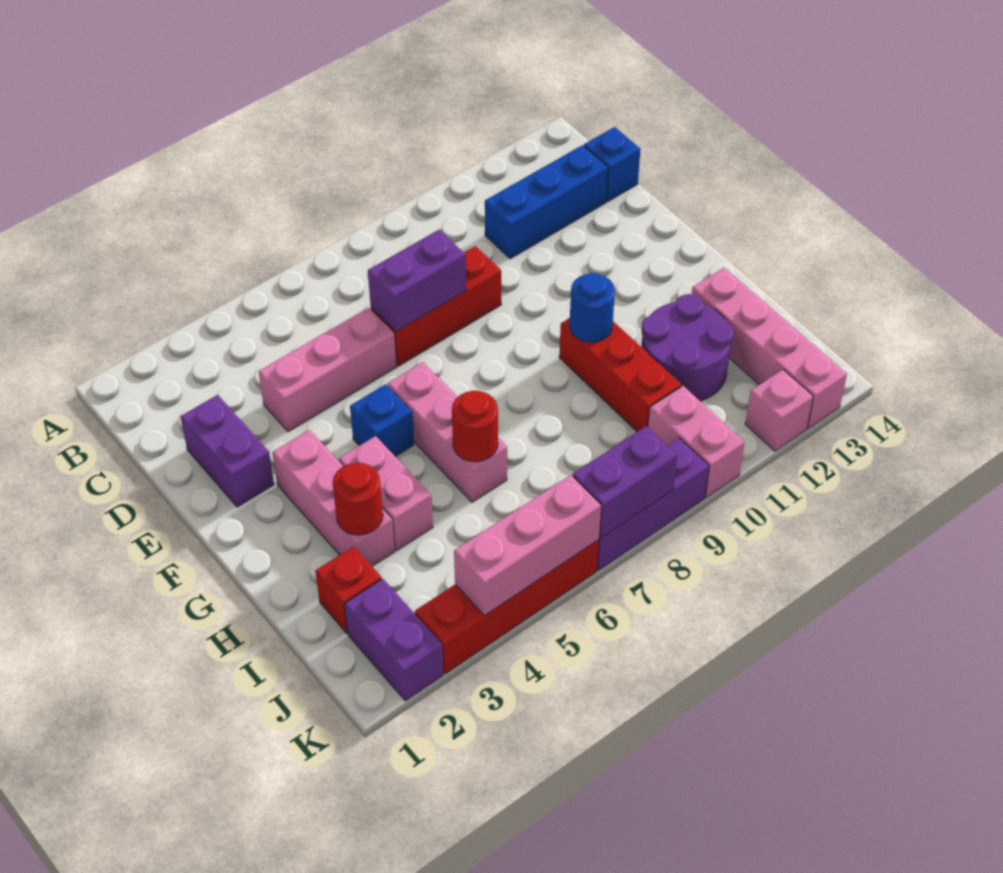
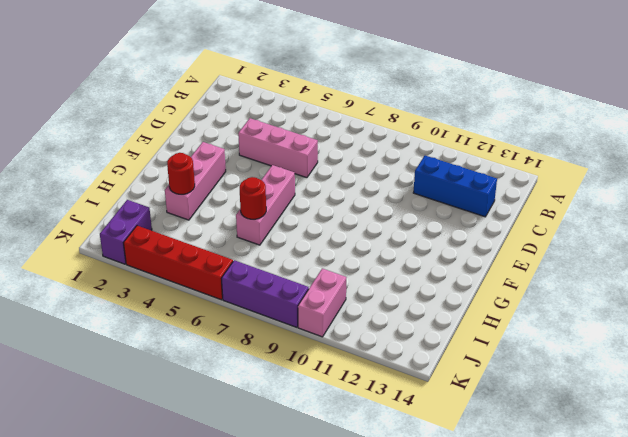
none -> blue 1x1 brick [584,127,641,201]
none -> purple 1x2 brick [180,395,274,507]
none -> red 1x3 brick [371,246,501,366]

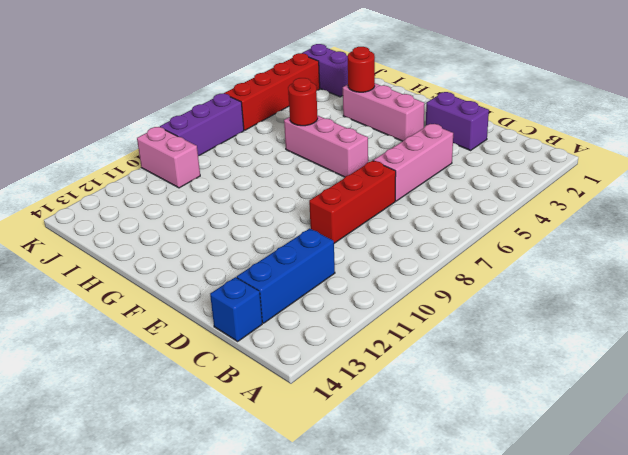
none -> blue 1x1 brick [350,384,414,457]
none -> pink 1x2 brick [339,436,433,550]
none -> red 1x3 brick [559,318,682,432]

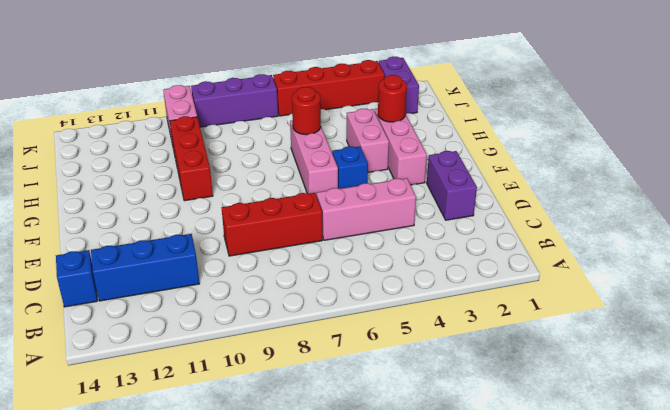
none -> purple 2x2 round brick [641,294,734,401]
none -> pink 1x4 brick [692,268,847,429]
none -> red 1x1 brick [315,546,382,633]

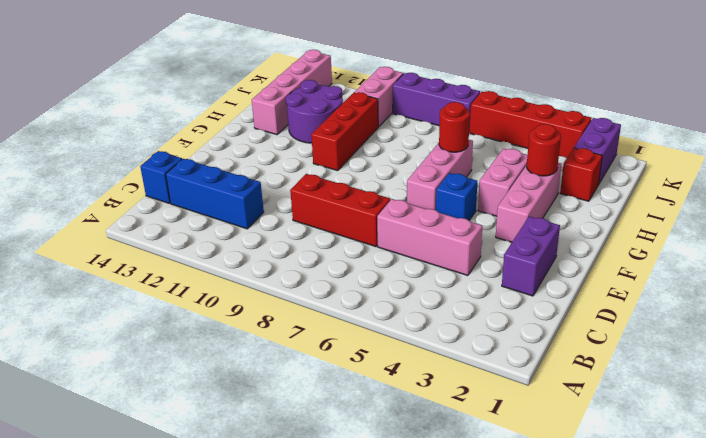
none -> pink 1x1 brick [745,370,813,451]
none -> purple 1x2 brick [368,230,466,332]
none -> blue 1x1 round brick [569,273,615,342]

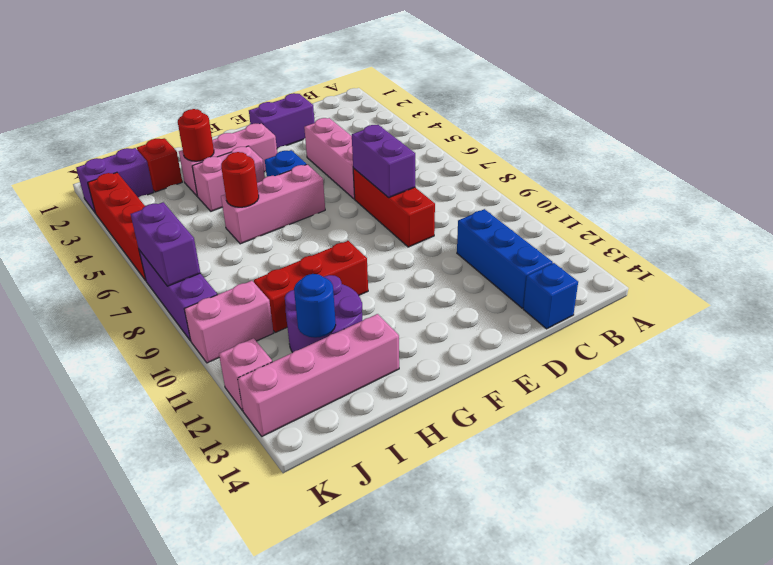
blue 1x1 round brick [294,274,336,338] -> blue 1x1 round brick moved to [569,273,615,342]
none -> pink 1x3 brick [454,475,601,615]

